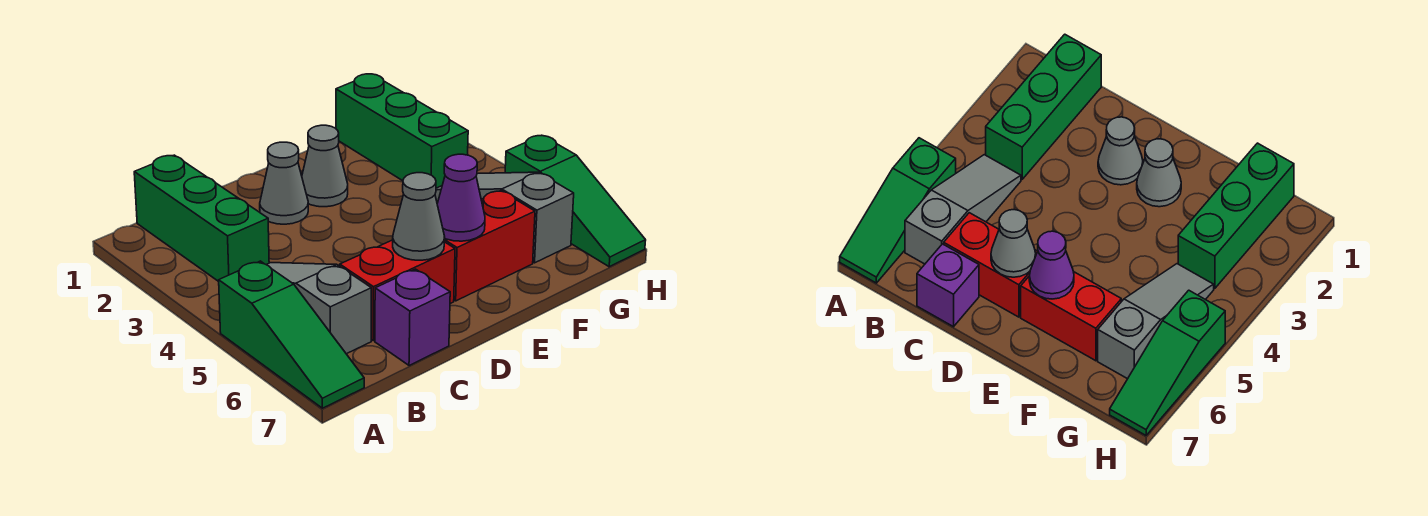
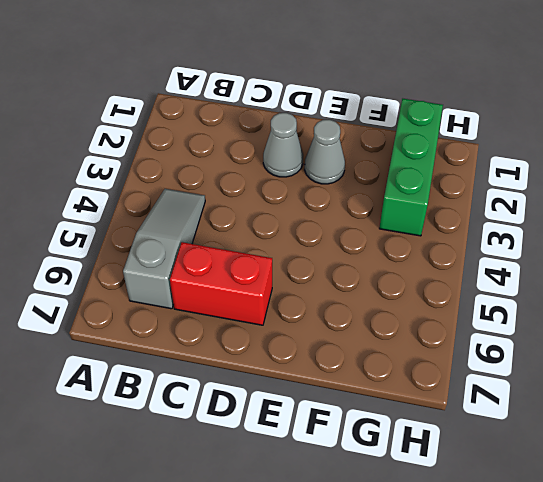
none -> green 1x3 slope [219,261,364,408]
none -> green 1x3 brick [134,155,269,282]
none -> purple 1x1 brick [375,269,450,366]

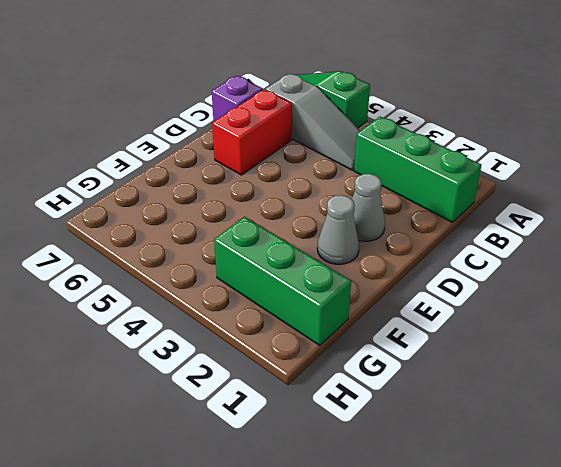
none -> red 1x2 brick [444,191,535,301]
none -> grey 1x3 slope [435,172,574,263]
none -> green 1x3 slope [505,135,646,267]

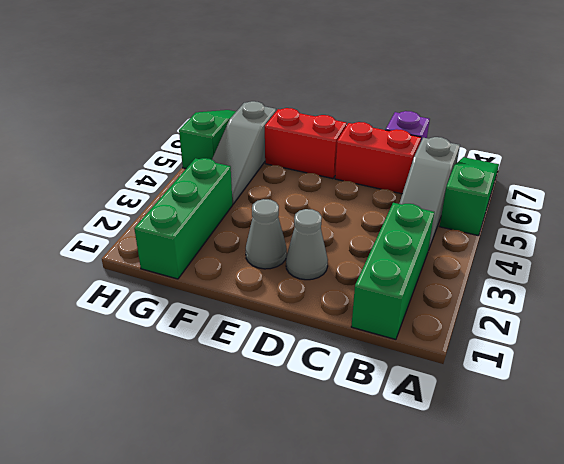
none -> grey 1x1 cone [393,173,445,260]
none -> purple 1x1 cone [437,154,485,241]

